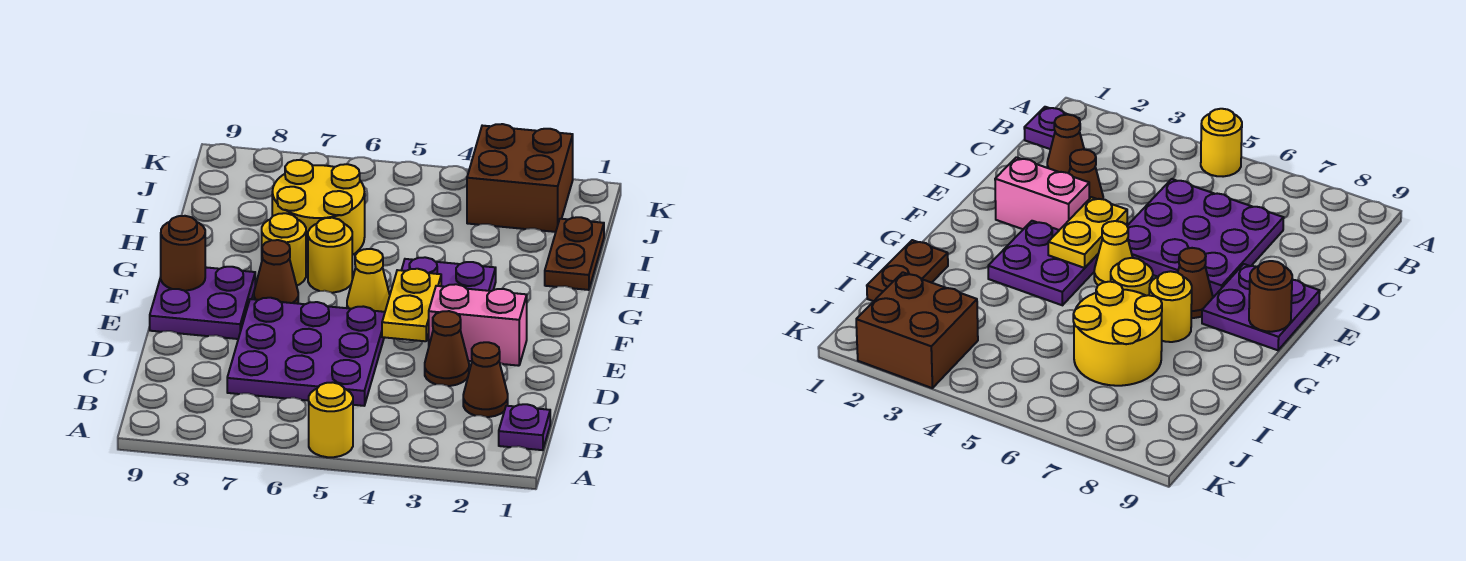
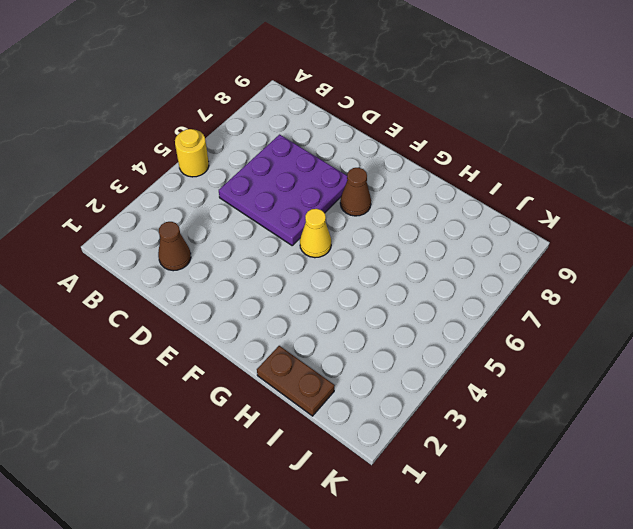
none -> purple 1x1 plate [499,404,550,450]
none -> brown 1x1 cone [425,311,469,386]
none -> pink 1x2 brick [429,284,527,366]

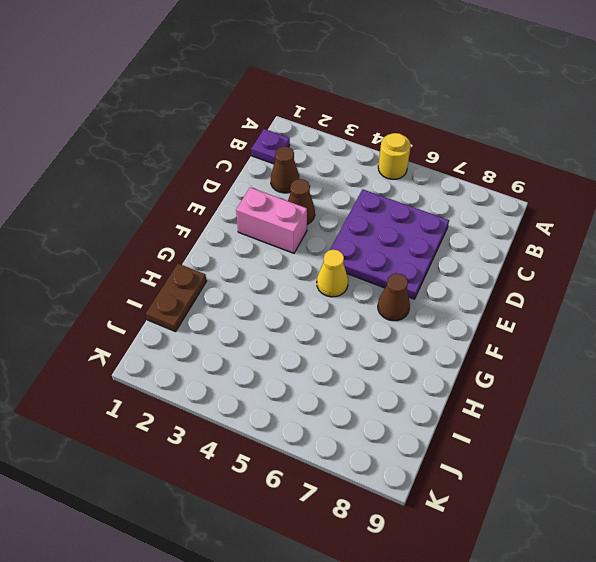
none -> purple 2x2 plate [150,267,255,339]
none -> purple 2x2 plate [402,257,496,291]
none -> yellow 1x1 round brick [308,218,352,293]

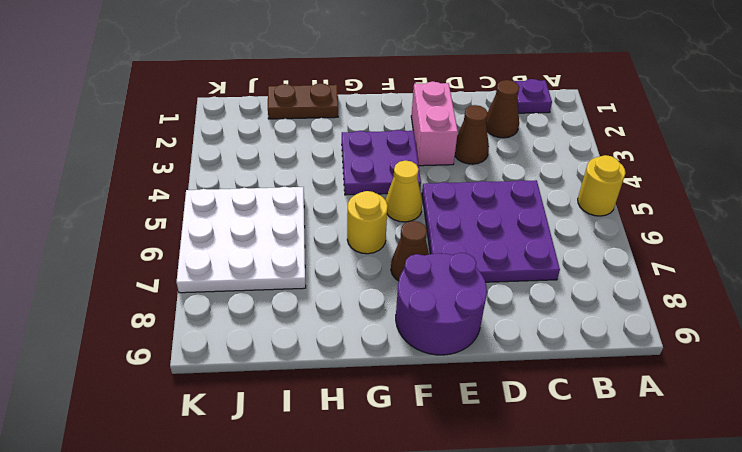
purple 2x2 round brick [396,253,487,355] -> purple 2x2 plate [150,267,255,339]
white 3x3 plate [177,187,306,293] -> yellow 2x2 round brick [272,160,365,263]
none -> yellow 1x1 round brick [262,213,306,286]
none -> brown 2x2 brick [467,124,573,232]
none -> yellow 1x2 plate [382,269,441,341]

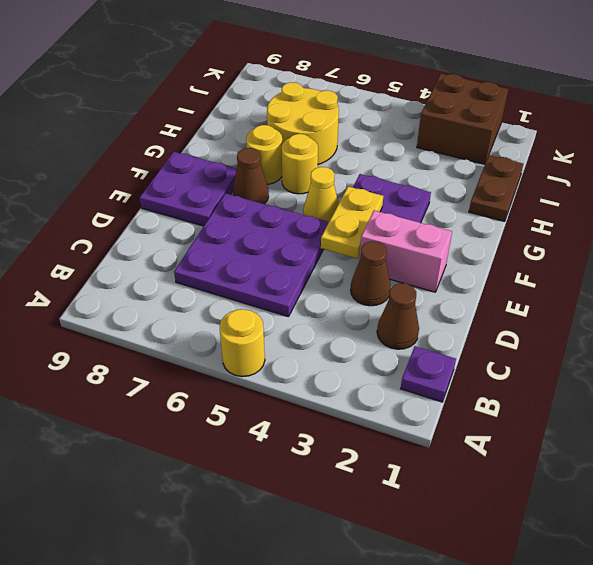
none -> brown 1x1 round brick [161,216,205,291]

